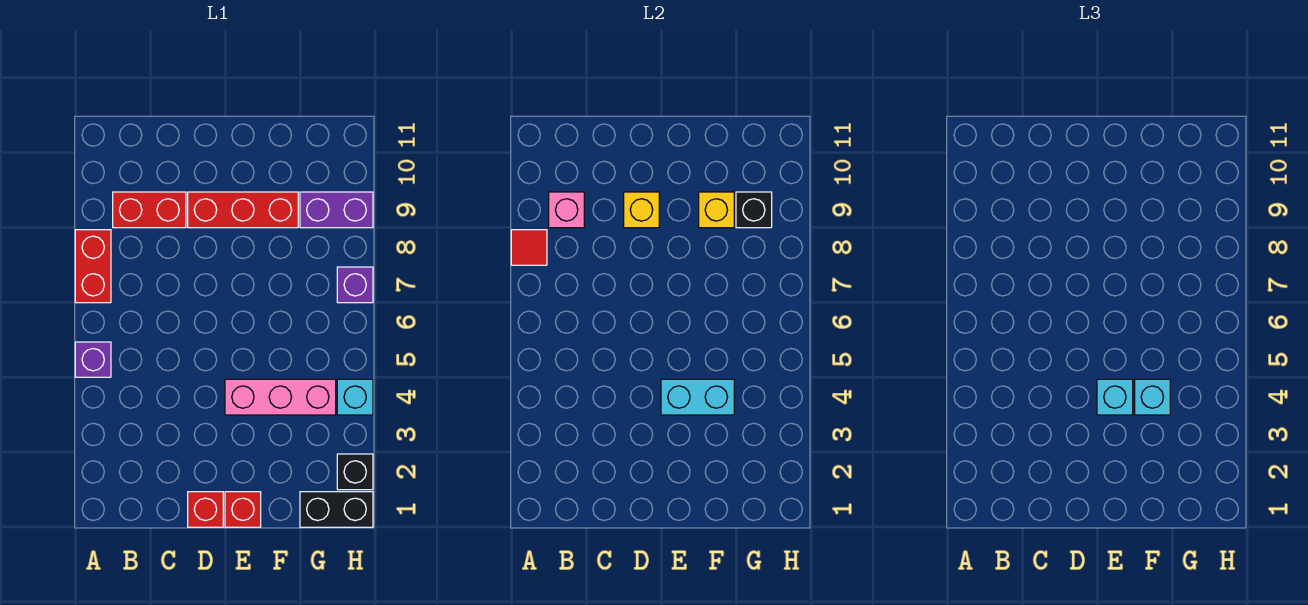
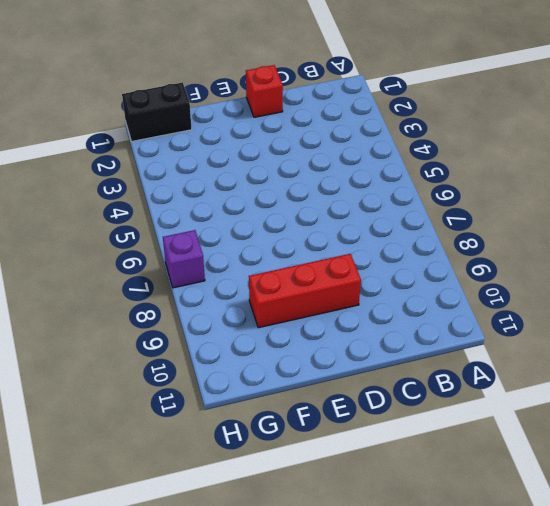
none -> purple 1x1 brick [75,342,111,377]
none -> red 1x2 brick [75,230,111,303]
none -> red 1x2 brick [113,192,186,228]

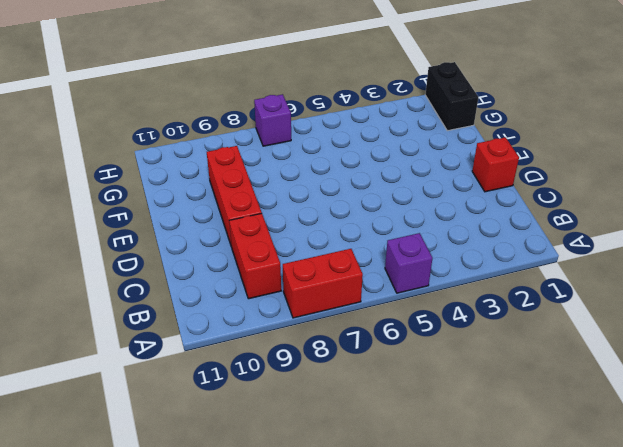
none -> red 1x1 brick [225,492,261,527]
none -> pink 1x3 brick [225,379,336,415]
none -> purple 1x2 brick [300,192,373,228]

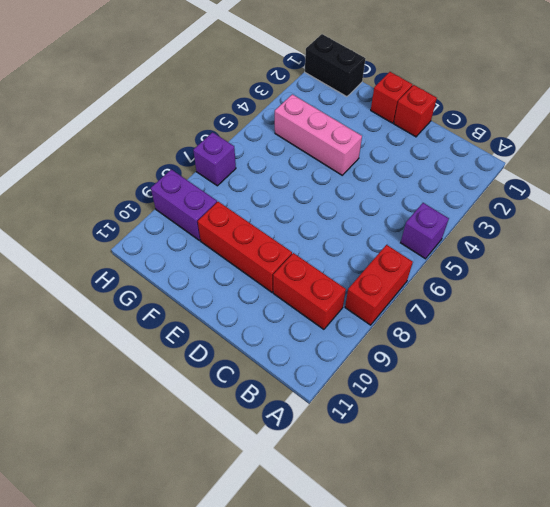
none -> black 1x1 brick [337,454,373,490]
none -> cyan 1x1 brick [337,379,373,415]
none -> red 1x1 tile [511,230,547,265]

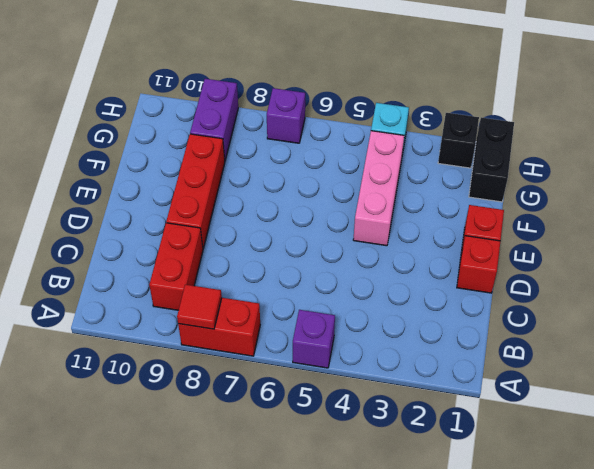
none -> pink 1x1 brick [549,192,584,228]
none -> yellow 1x1 brick [624,192,659,228]
none -> cyan 1x2 brick [661,379,734,415]

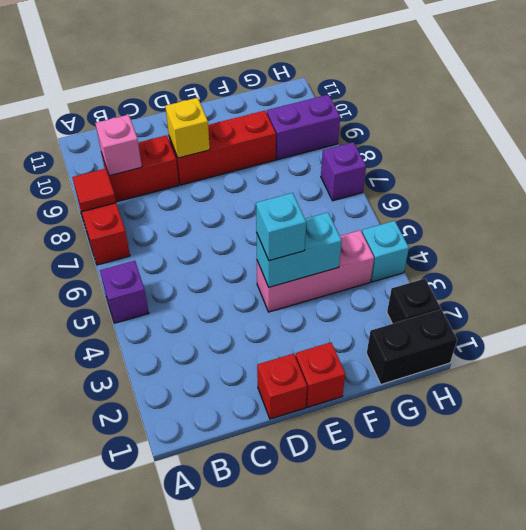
none -> yellow 1x1 brick [699,192,734,228]
none -> black 1x1 brick [736,192,772,228]
none -> cyan 1x1 brick [1135,379,1170,415]

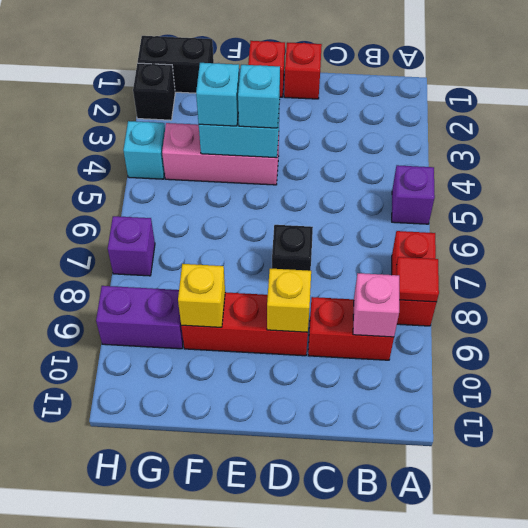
black 1x1 brick [272,225,313,271] -> black 1x1 brick moved to [736,192,772,228]

